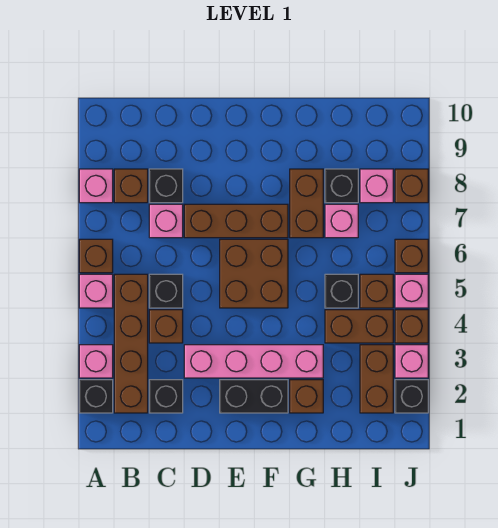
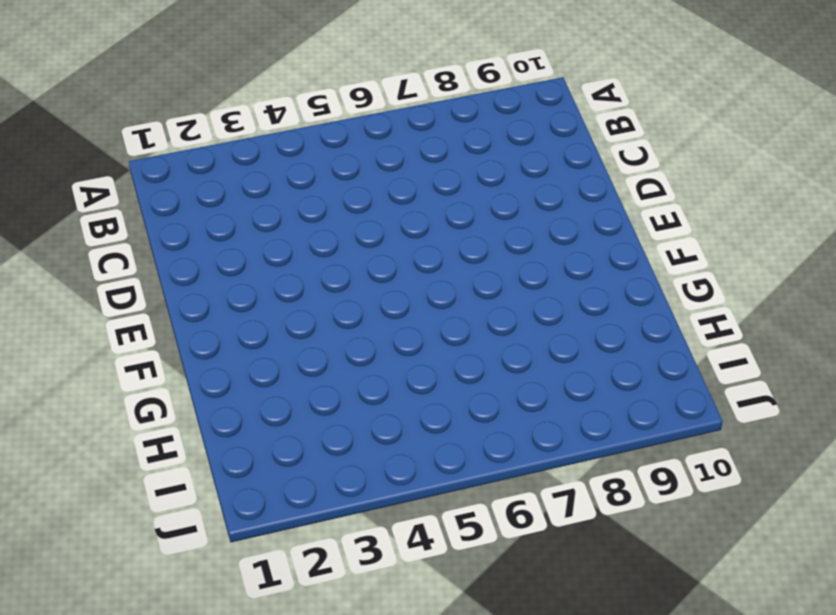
none -> black 1x1 brick [79,380,113,413]
none -> pink 1x1 brick [79,345,113,378]
none -> pink 1x1 brick [79,274,113,308]
none -> brown 1x1 brick [79,239,113,273]

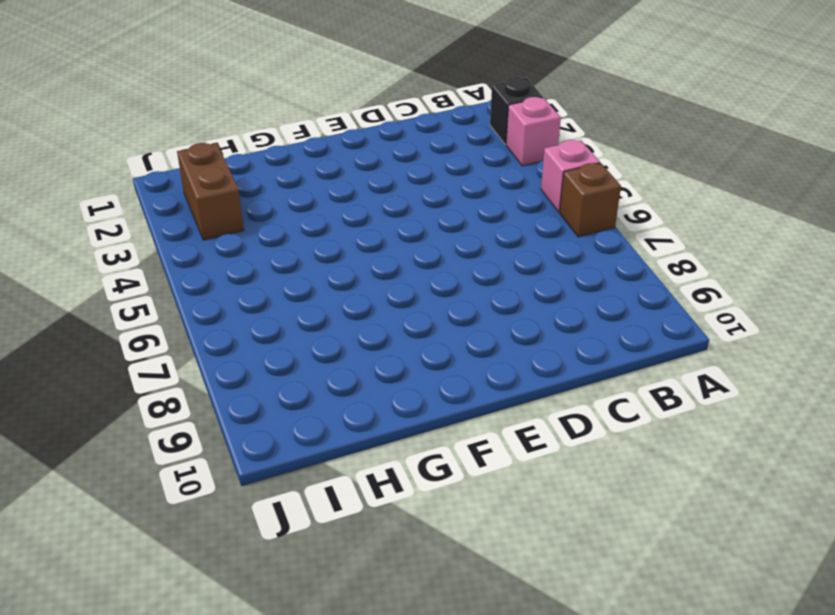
none -> pink 1x1 brick [79,169,113,203]
none -> brown 1x4 brick [114,274,148,413]
none -> brown 1x1 brick [114,169,148,203]
none -> black 1x1 brick [149,380,183,413]

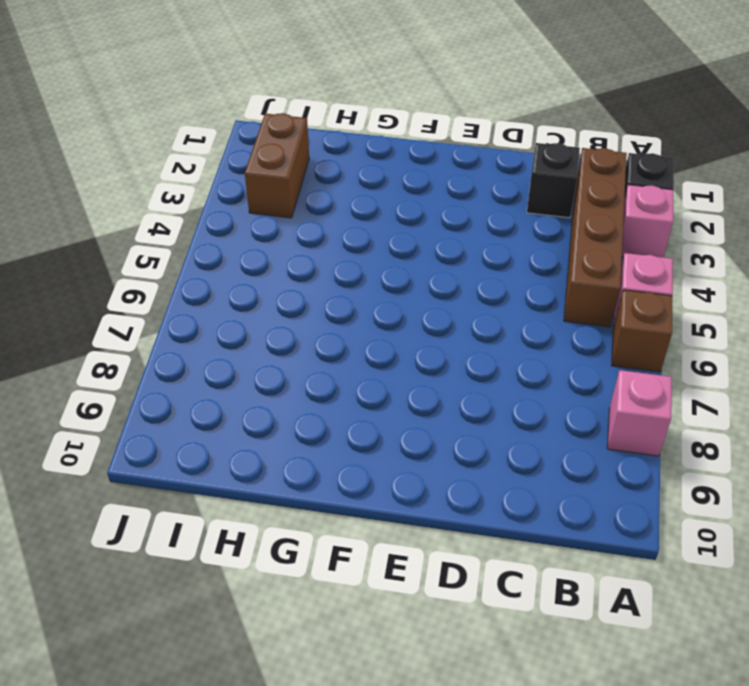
none -> brown 1x1 brick [114,169,148,203]
none -> brown 1x1 brick [149,310,183,343]
none -> black 1x1 brick [149,274,183,308]
none -> pink 1x1 brick [149,204,183,238]

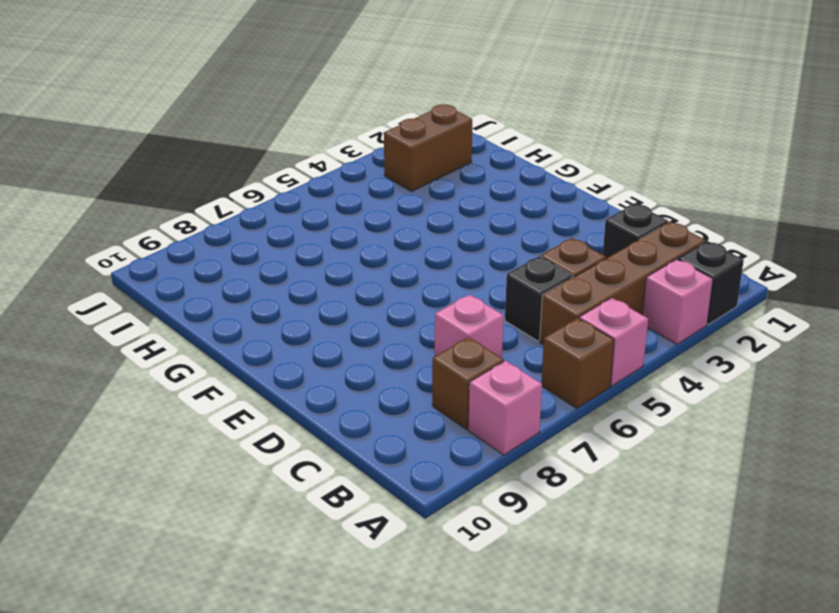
none -> black 1x1 brick [149,169,183,203]
none -> pink 1x4 brick [184,345,323,378]
none -> brown 1x3 brick [184,204,288,238]
none -> black 1x2 brick [220,380,288,413]

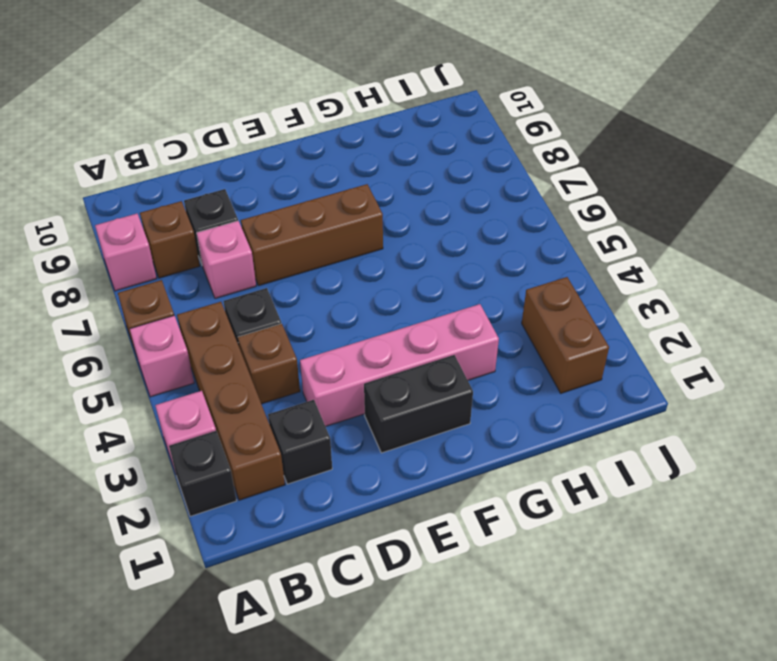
none -> brown 2x2 brick [220,239,288,308]
none -> brown 1x1 brick [290,380,323,413]
none -> brown 1x2 brick [290,169,323,238]
none -> brown 1x2 brick [325,310,393,343]

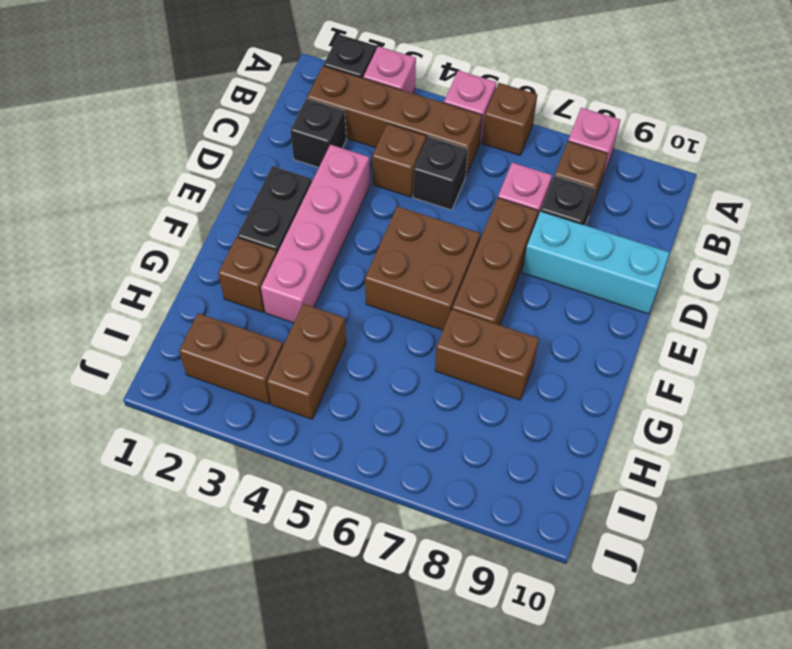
cyan 1x3 brick [522,211,670,314] -> none
none -> black 1x1 brick [325,274,358,308]
none -> pink 1x1 brick [325,204,358,238]
none -> black 1x1 brick [325,169,358,203]
none -> brown 1x1 brick [360,274,393,308]

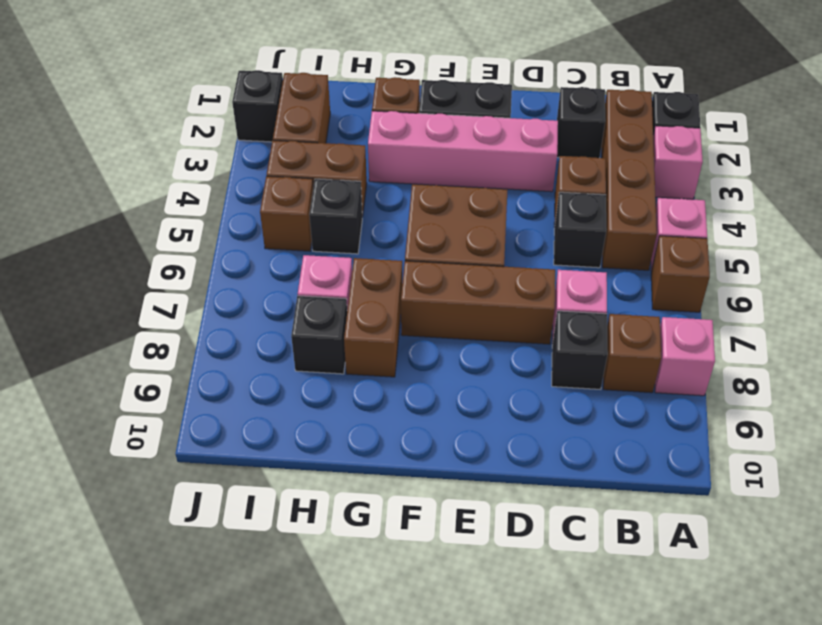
none -> pink 1x1 brick [360,169,393,203]
none -> pink 1x1 brick [395,345,428,378]
none -> brown 1x1 brick [395,310,428,343]
none -> pink 1x1 brick [395,274,428,308]

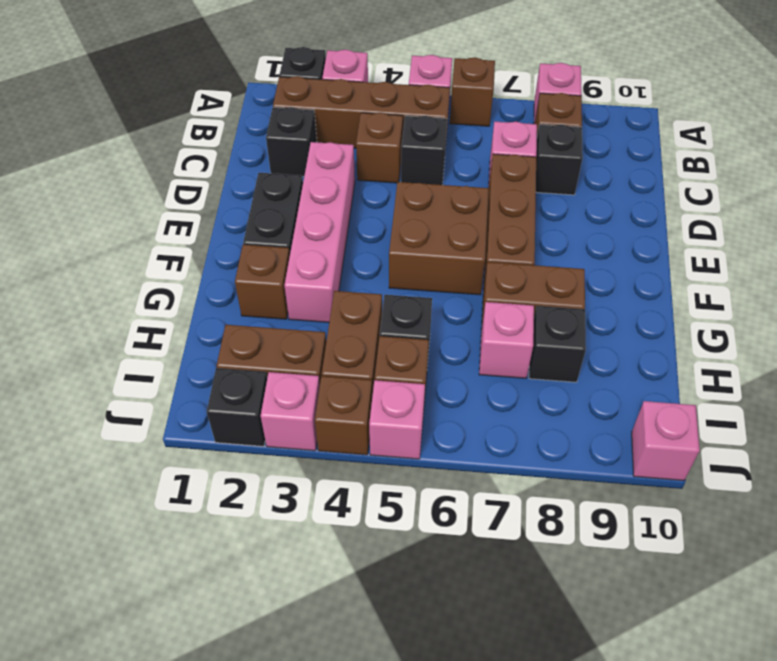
pink 1x1 brick [632,401,700,481] -> pink 1x1 brick moved to [360,169,393,203]
none -> brown 1x1 brick [395,239,428,273]
none -> brown 1x1 brick [395,169,428,203]

